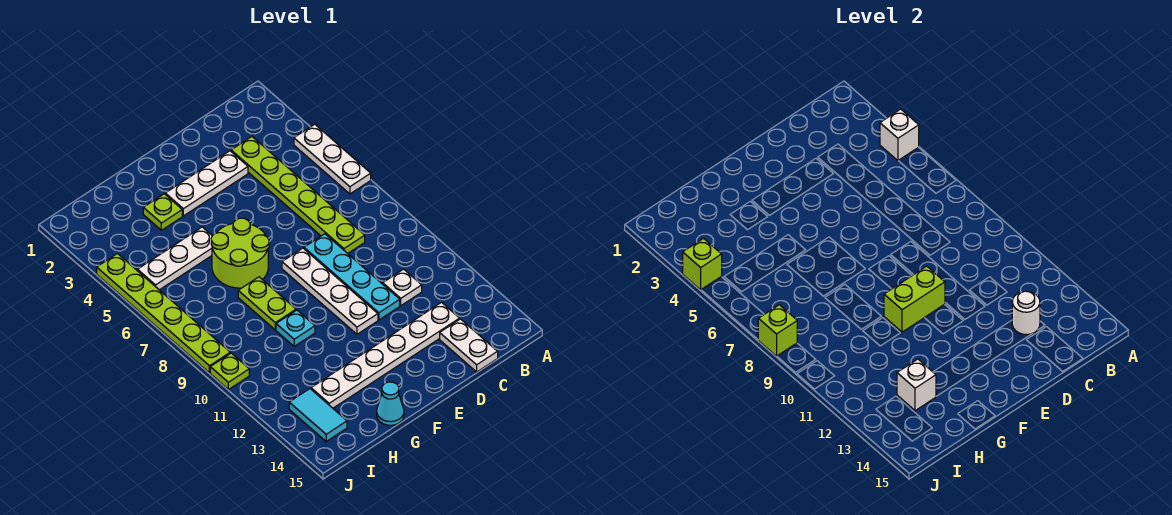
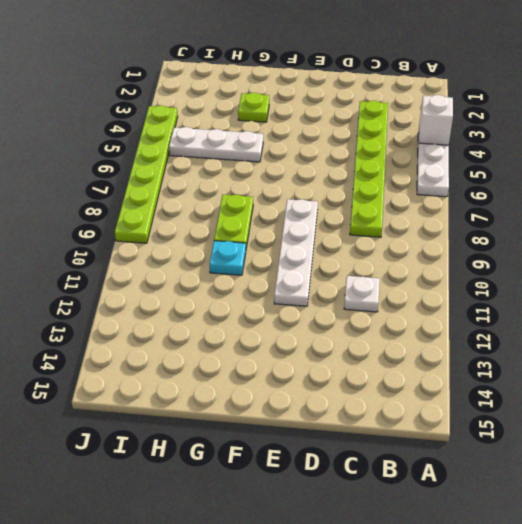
none -> white 1x6 plate [311,302,460,408]
none -> white 1x2 plate [440,319,498,372]
none -> white 1x3 plate [165,151,248,216]

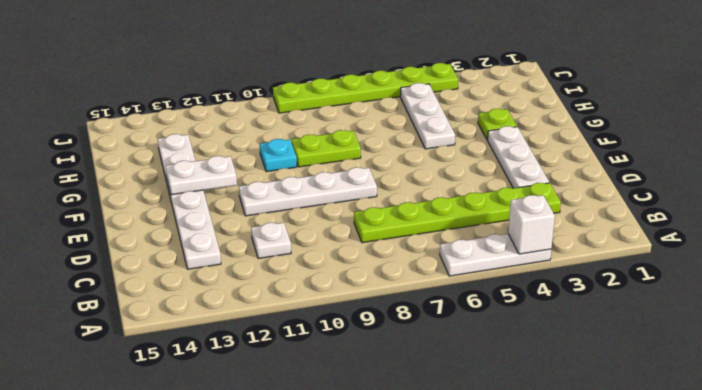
white 1x2 plate [166,156,237,195] -> white 1x2 plate moved to [440,319,498,372]
none -> cyan 1x4 plate [304,234,400,320]
none -> lime 2x2 round brick [211,218,269,288]
none -> cyan 1x1 cone [377,382,404,425]

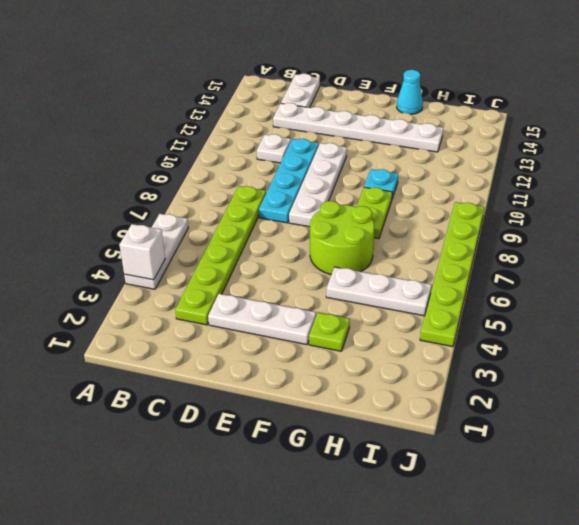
none -> cyan 1x2 tile [289,389,347,441]
none -> lime 1x1 plate [210,353,249,390]
none -> white 1x1 round brick [1012,291,1040,335]

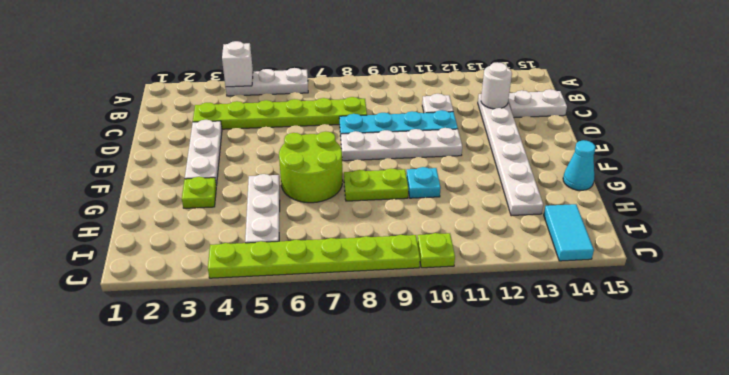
cyan 1x2 tile [544,204,594,261] -> cyan 1x2 tile turned to [289,389,347,441]
none -> lime 1x2 brick [884,266,945,332]
none -> white 1x1 brick [897,359,936,411]
none -> lime 1x1 brick [683,238,722,290]

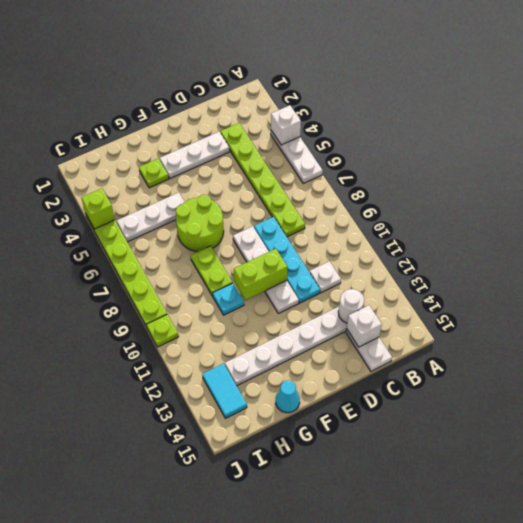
white 1x1 brick [347,305,382,347] -> white 1x1 brick moved to [897,359,936,411]
none -> lime 1x1 brick [758,305,797,356]

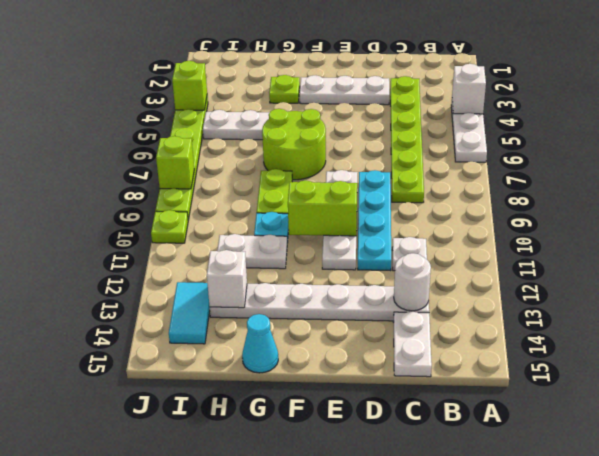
white 1x2 plate [217,234,287,269] -> none

